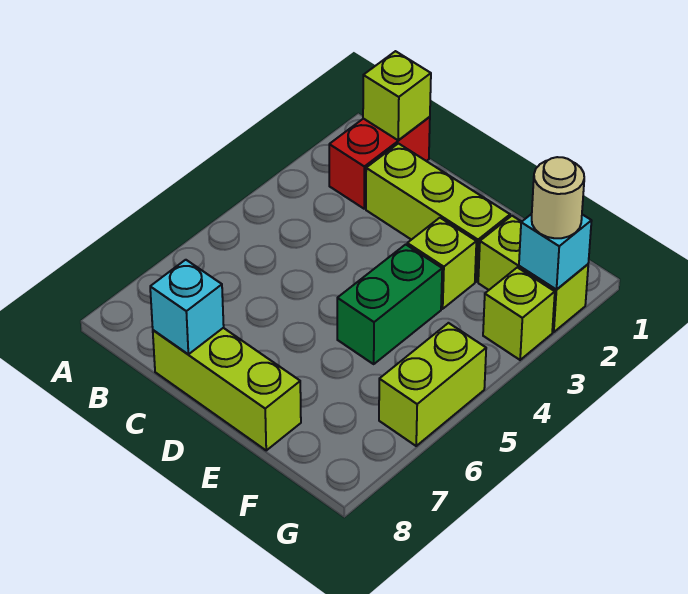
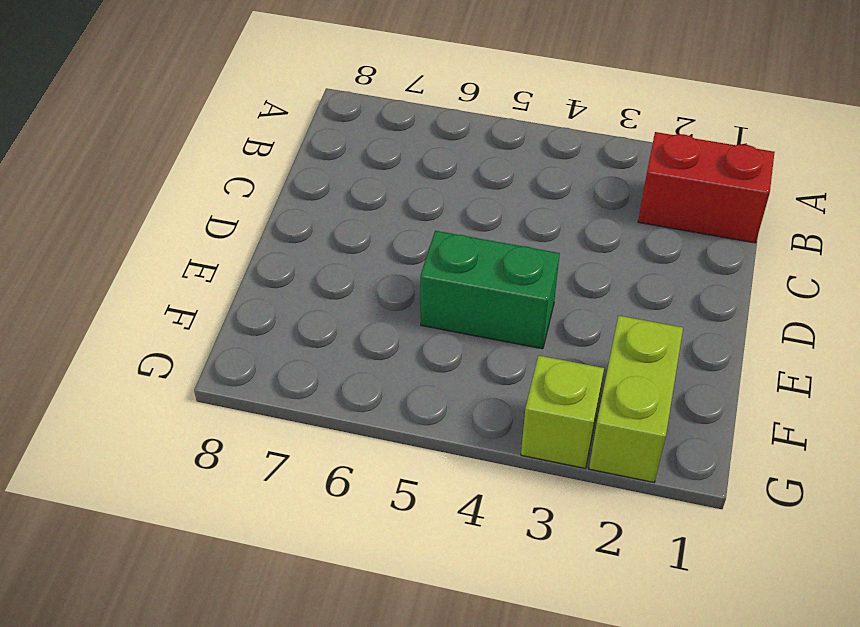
none -> lime 1x3 brick [366,143,510,282]
none -> lime 1x3 brick [153,328,301,450]
none -> lime 1x1 brick [407,218,476,309]

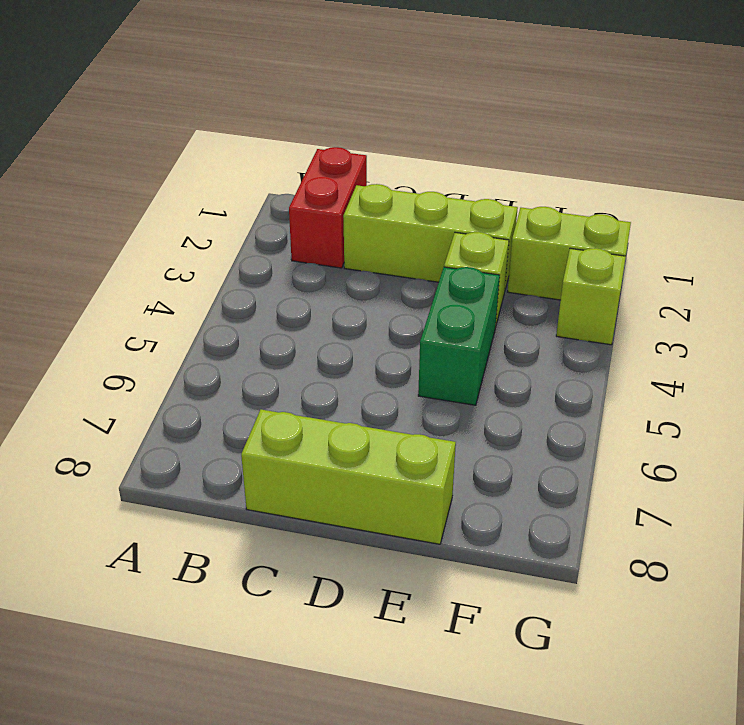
none -> lime 1x2 brick [379,323,486,446]
none -> lime 1x1 brick [363,51,431,140]
none -> cyan 1x1 brick [150,260,224,354]

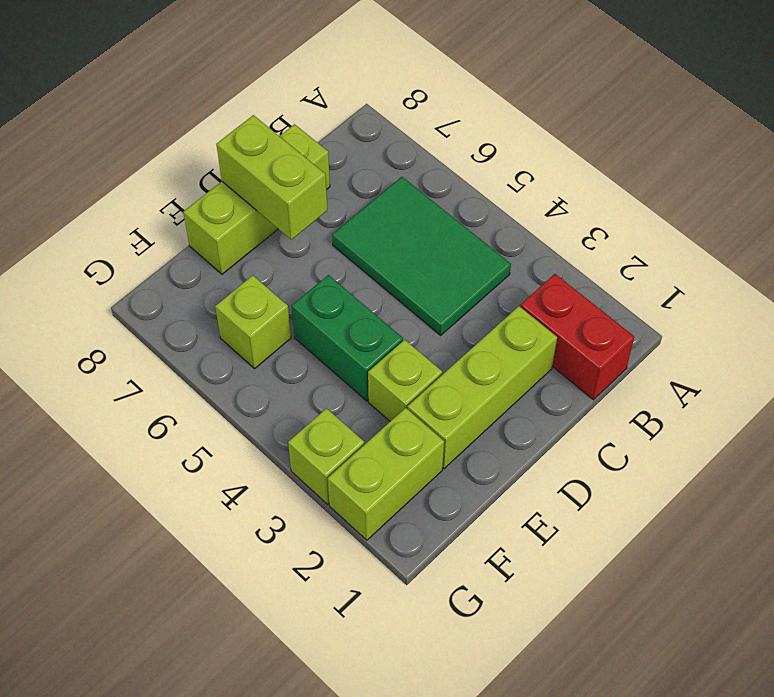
green 2x3 tile [332,177,511,335] -> none
lime 1x2 brick [216,115,327,240] -> lime 1x2 brick moved to [379,323,486,446]
lime 1x1 brick [215,275,291,368] -> lime 1x1 brick moved to [363,51,431,140]
none -> cyan 1x1 brick [150,260,224,354]
none -> cyan 1x1 brick [519,214,591,290]
none -> tan 1x1 round brick [532,157,584,238]

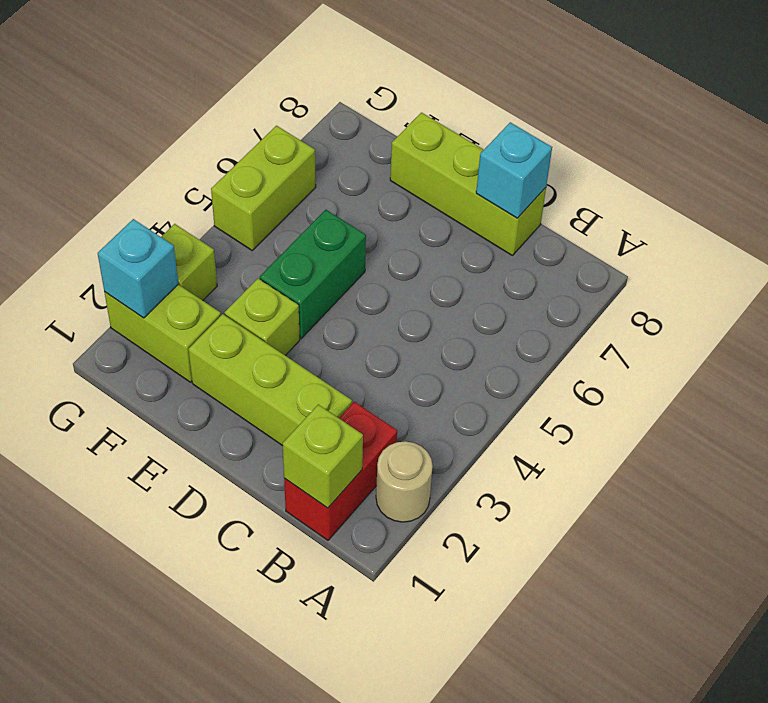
tan 1x1 round brick [376,441,433,522] -> tan 1x1 round brick moved to [532,157,584,238]

